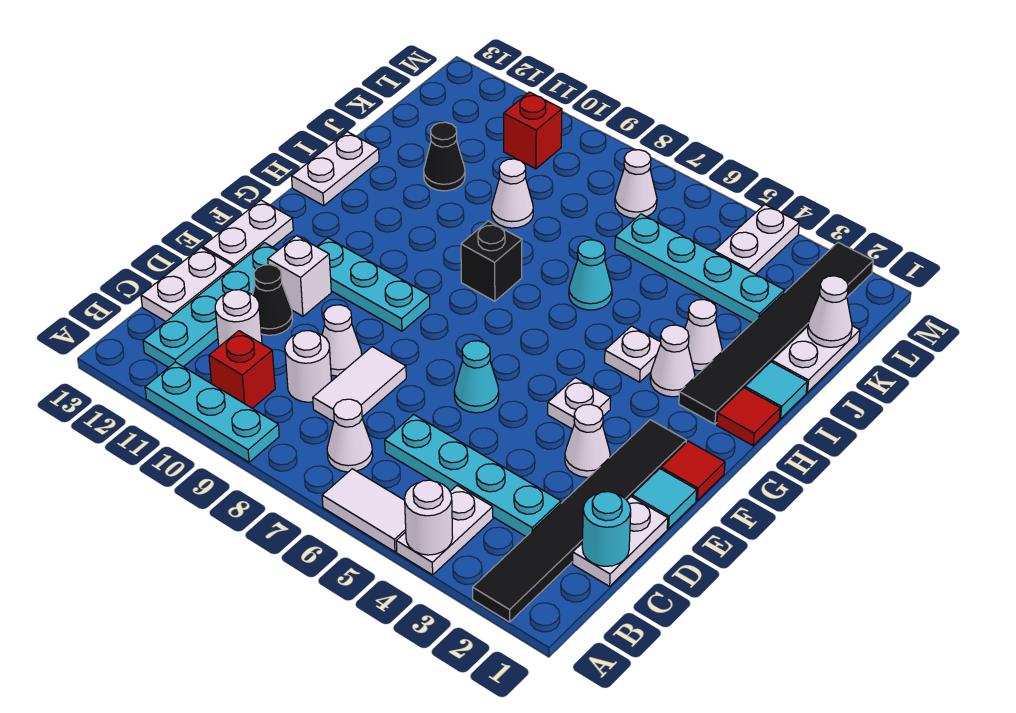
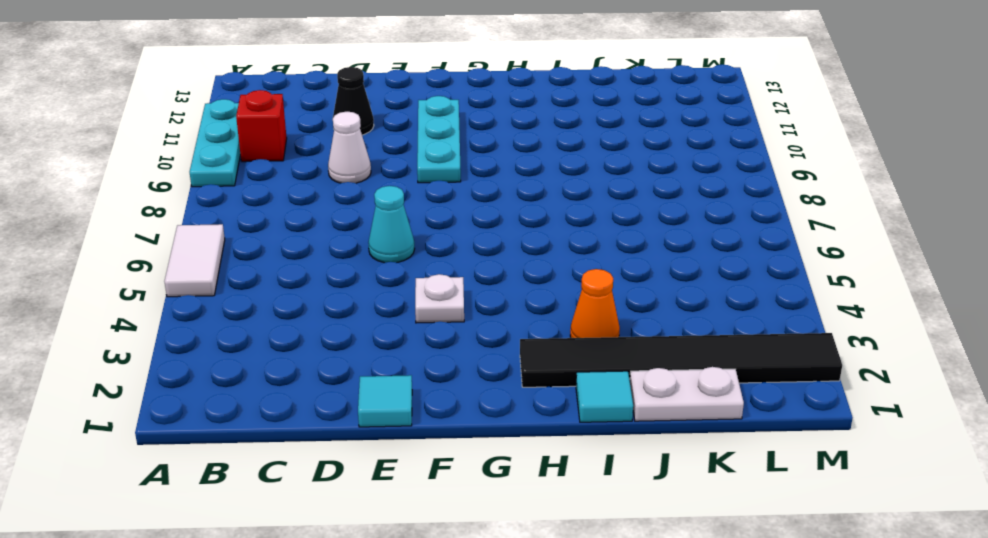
orange 1x1 cone [570,269,620,338] -> white 1x1 cone [685,300,722,371]
none -> black 1x6 tile [473,420,686,622]
none -> white 1x2 plate [396,486,493,575]
none -> white 1x1 cone [327,399,373,472]
none -> cyan 1x4 plate [143,243,278,367]

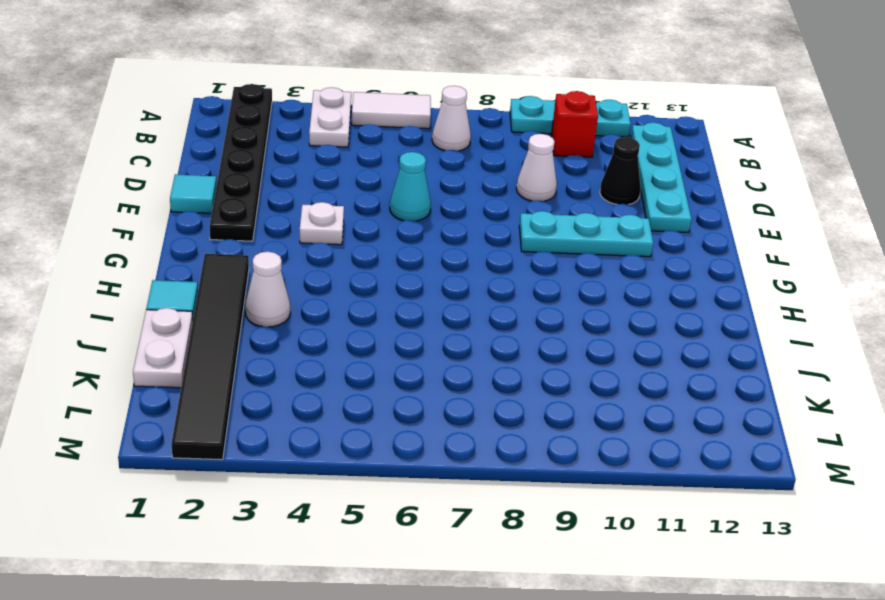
black 1x6 plate [210,84,272,241] -> black 1x6 tile [473,420,686,622]
none -> white 1x2 plate [573,497,668,586]
none -> cyan 1x4 plate [385,415,561,536]
none -> white 1x2 tile [313,347,406,422]
none -> white 1x1 round brick [285,331,331,402]

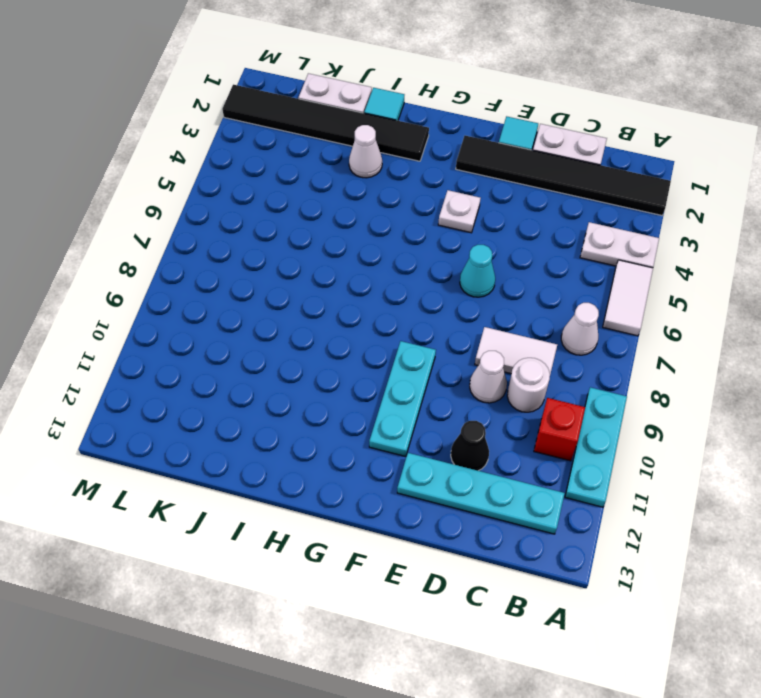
none -> cyan 1x4 plate [385,415,561,536]
none -> white 1x1 round brick [215,290,262,346]
none -> white 1x2 plate [141,248,233,321]
none -> white 1x1 cone [565,404,610,477]

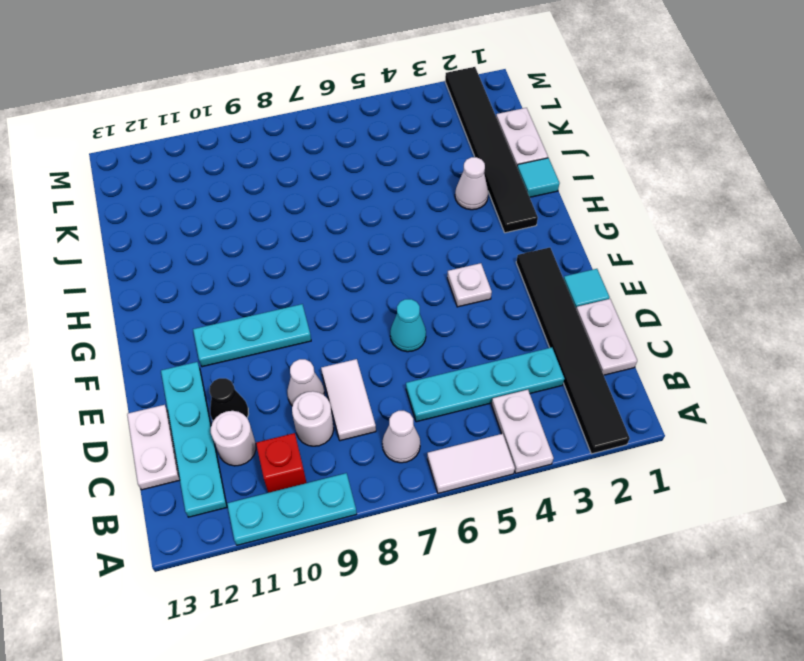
none -> white 1x1 cone [565,404,610,477]
none -> white 1x1 brick [268,236,331,316]
none -> white 1x2 plate [203,200,293,267]
none -> red 1x1 tile [661,441,725,500]

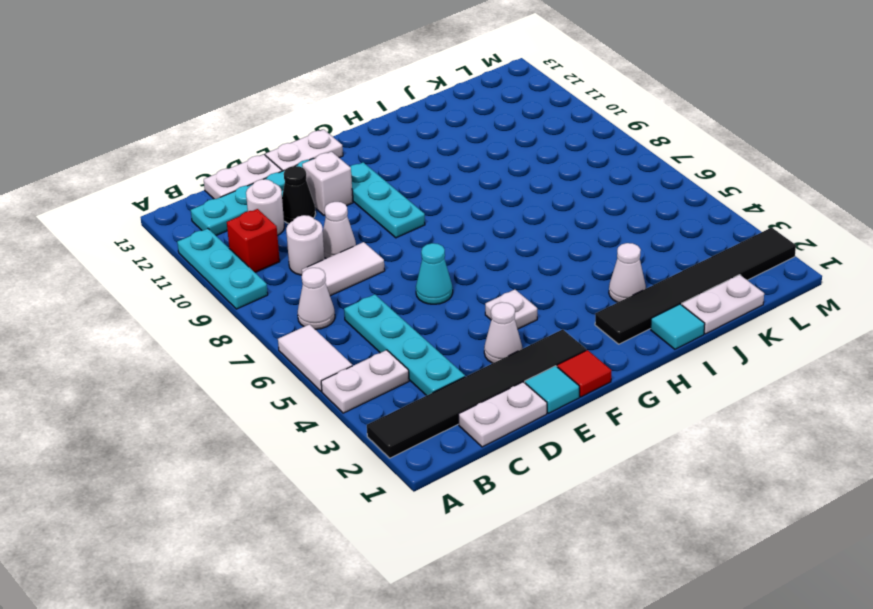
none -> red 1x1 tile [717,388,780,446]
none -> white 1x1 cone [650,325,695,397]
none -> white 1x1 plate [605,326,661,382]
none -> black 1x1 brick [461,221,522,301]

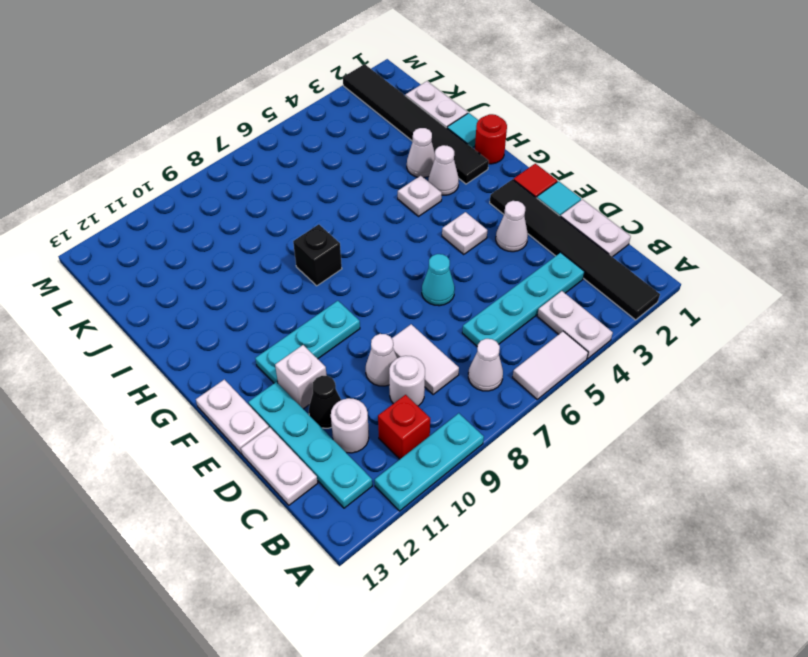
red 1x1 round brick [475,114,507,164] -> red 1x1 tile [717,388,780,446]
none -> white 1x2 plate [292,132,379,206]
none -> cyan 1x1 cone [569,240,612,310]
none -> white 1x1 cone [492,159,533,228]
none -> black 1x1 cone [424,122,465,191]

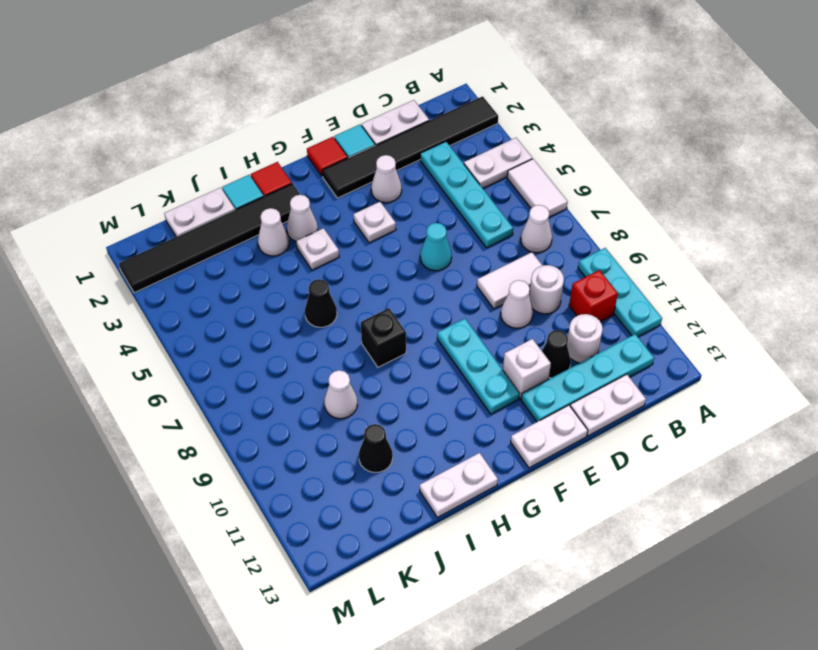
black 1x1 cone [305,279,337,327] -> cyan 1x1 cone [569,240,612,310]
none -> cyan 1x4 plate [615,214,785,323]
none -> white 1x2 plate [714,205,799,274]
none -> white 1x1 cone [615,150,657,219]
none -> red 1x1 brick [504,92,562,169]

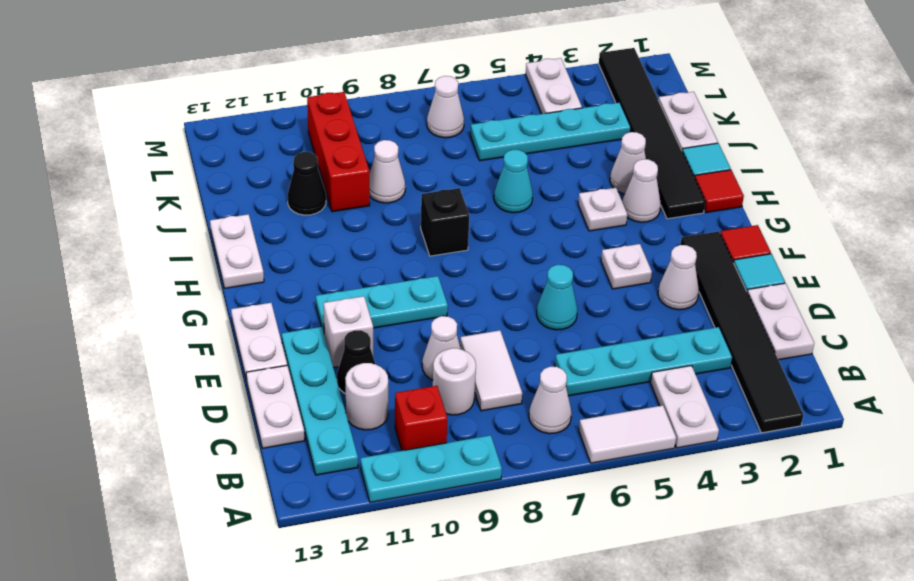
red 1x3 brick [307,92,370,212] -> red 1x1 brick [504,92,562,169]
none -> white 1x1 round brick [405,480,453,555]
none -> cyan 1x1 round brick [582,492,631,566]
none -> white 1x1 cone [808,276,852,347]

